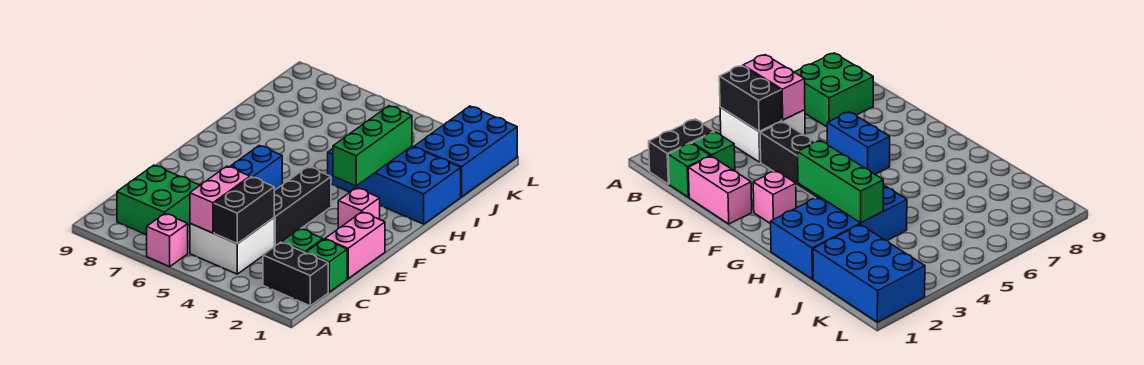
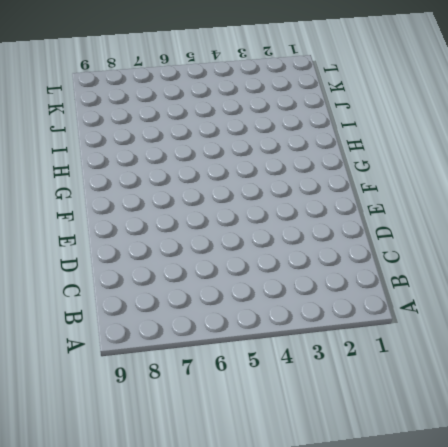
none -> pink 1x1 brick [147,214,188,267]
none -> black 1x2 brick [263,242,328,306]
none -> white 2x2 brick [190,218,274,274]

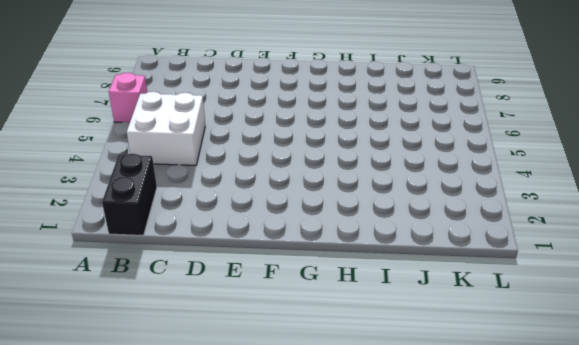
none -> green 2x2 brick [117,165,200,235]
none -> green 1x1 brick [306,239,347,292]
none -> green 1x1 brick [282,229,323,253]

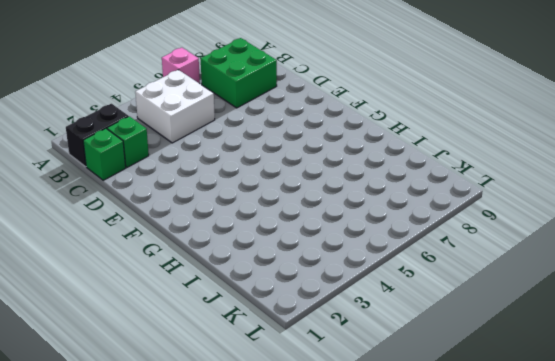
none -> pink 1x2 brick [325,212,385,279]
none -> black 1x3 brick [274,167,331,247]
none -> blue 1x2 brick [230,146,282,191]

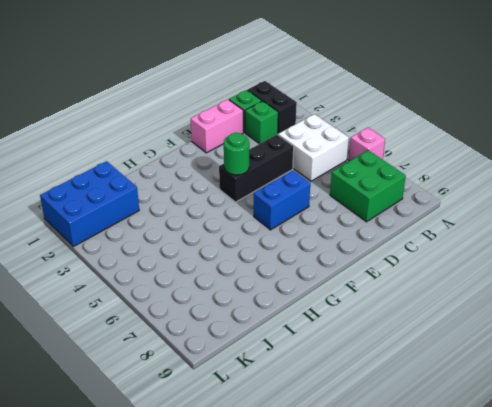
green 1x1 round brick [224,133,249,175] -> none
none -> pink 1x1 brick [338,188,380,228]
none -> blue 2x4 brick [328,146,461,224]
none -> black 1x2 brick [214,177,274,244]

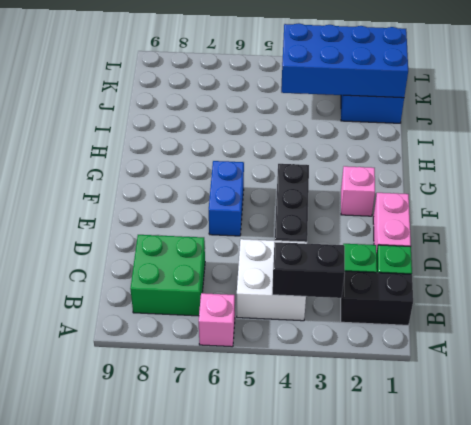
black 1x2 brick [272,242,345,298] -> black 1x2 brick turned to [214,177,274,244]
blue 2x4 brick [281,23,408,98] -> blue 2x4 brick moved to [328,146,461,224]
none -> pink 1x2 brick [190,166,250,233]
none -> green 1x3 brick [333,106,412,186]

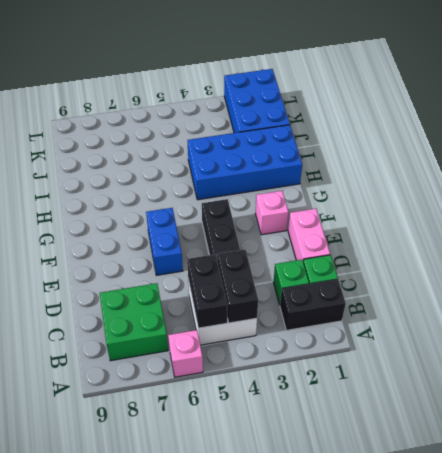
black 1x2 brick [187,254,227,328] -> pink 1x2 brick [190,166,250,233]
none -> green 1x3 brick [333,106,412,186]

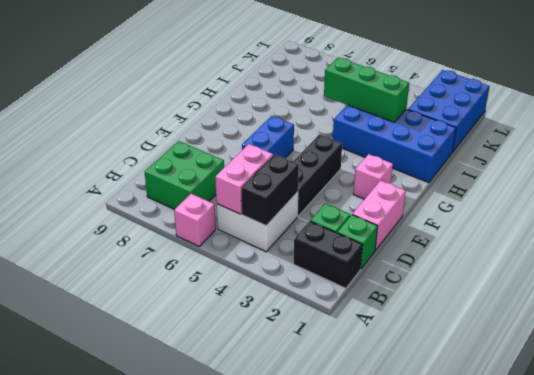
green 1x3 brick [324,57,409,122] -> green 1x3 brick turned to [333,106,412,186]

